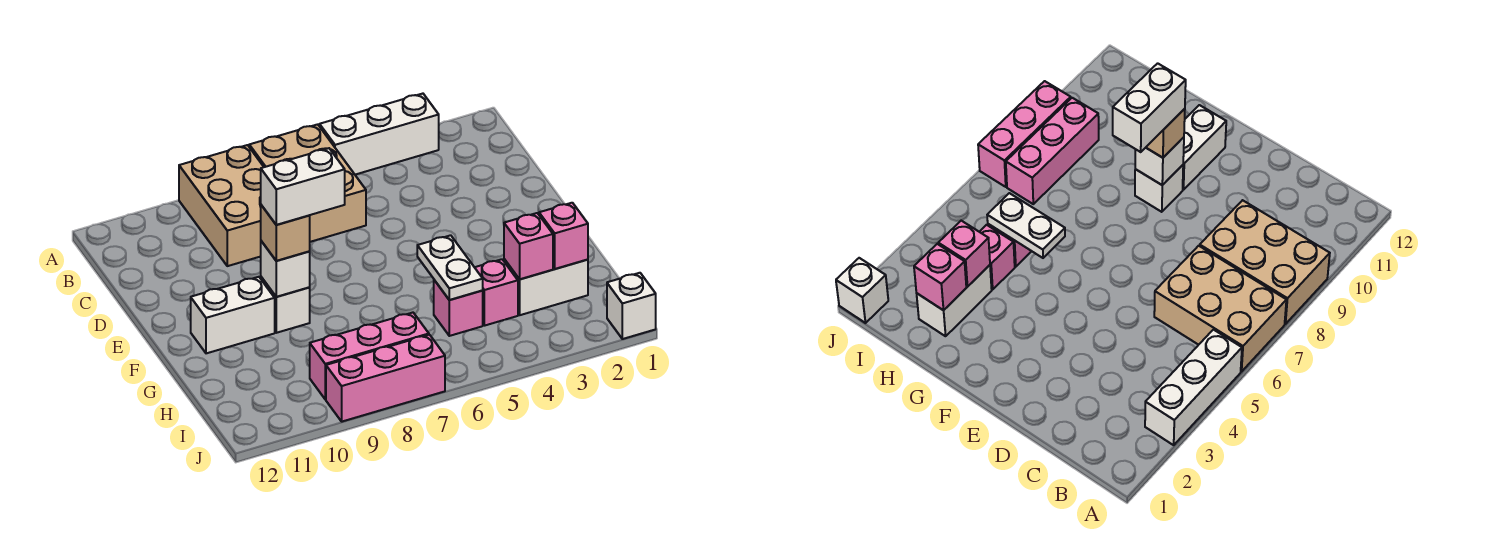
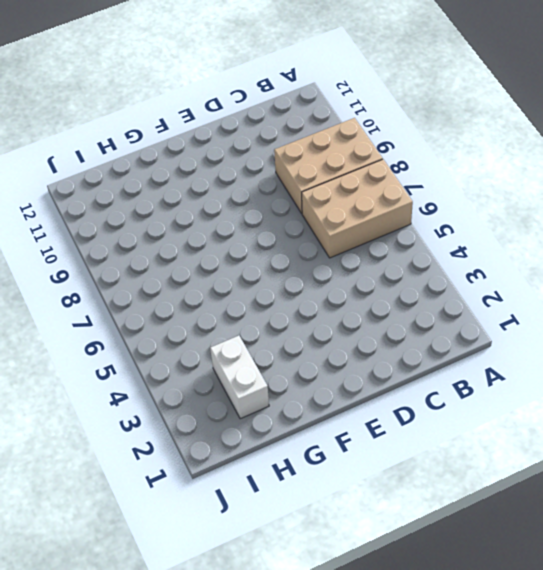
none -> white 1x3 brick [320,94,439,175]
none -> white 1x1 brick [260,277,310,333]
none -> white 1x2 brick [191,277,275,353]

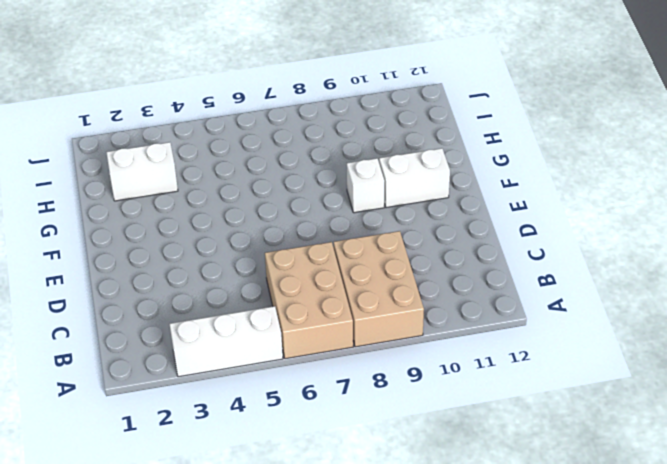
none -> pink 1x1 brick [475,259,518,326]
none -> pink 1x1 brick [434,280,483,336]
none -> pink 1x3 brick [310,313,429,399]

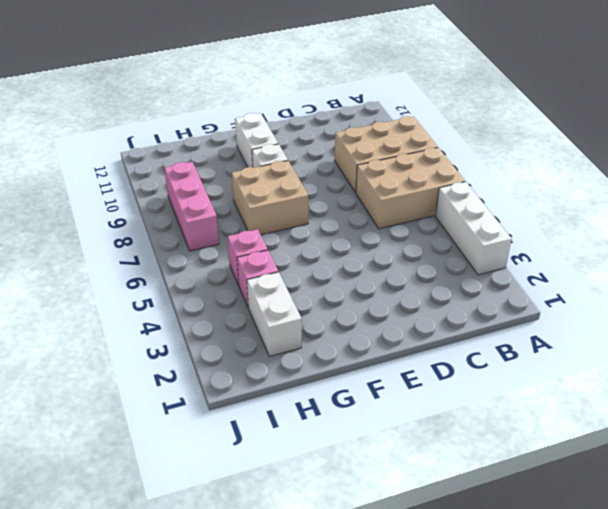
tan 2x2 brick [232,161,308,235] -> none
none -> white 1x1 brick [607,273,656,339]
none -> pink 1x3 brick [326,335,445,422]
none -> white 1x1 brick [261,241,310,297]

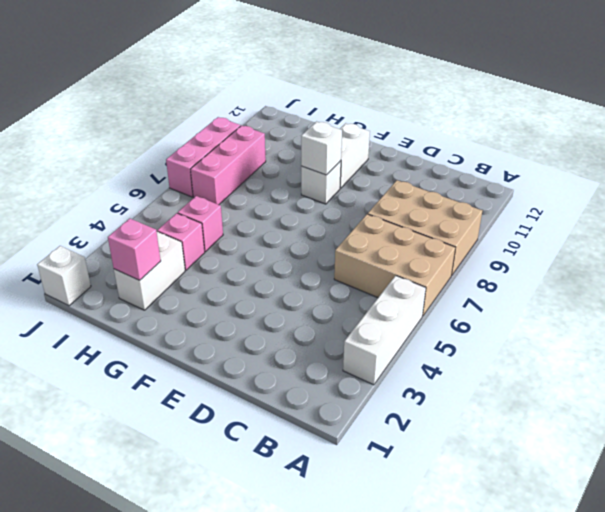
none -> white 1x2 plate [417,235,483,300]
none -> pink 1x1 brick [504,213,553,279]
none -> tan 1x1 brick [261,205,310,261]

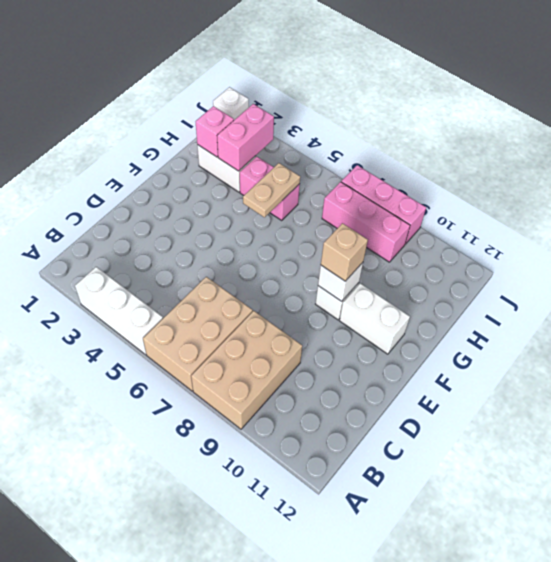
tan 1x2 plate [243,163,300,217] -> white 1x2 plate [417,235,483,300]
pink 1x2 brick [217,104,274,171] -> pink 1x1 brick [504,213,553,279]
none -> white 1x2 brick [261,148,345,225]

